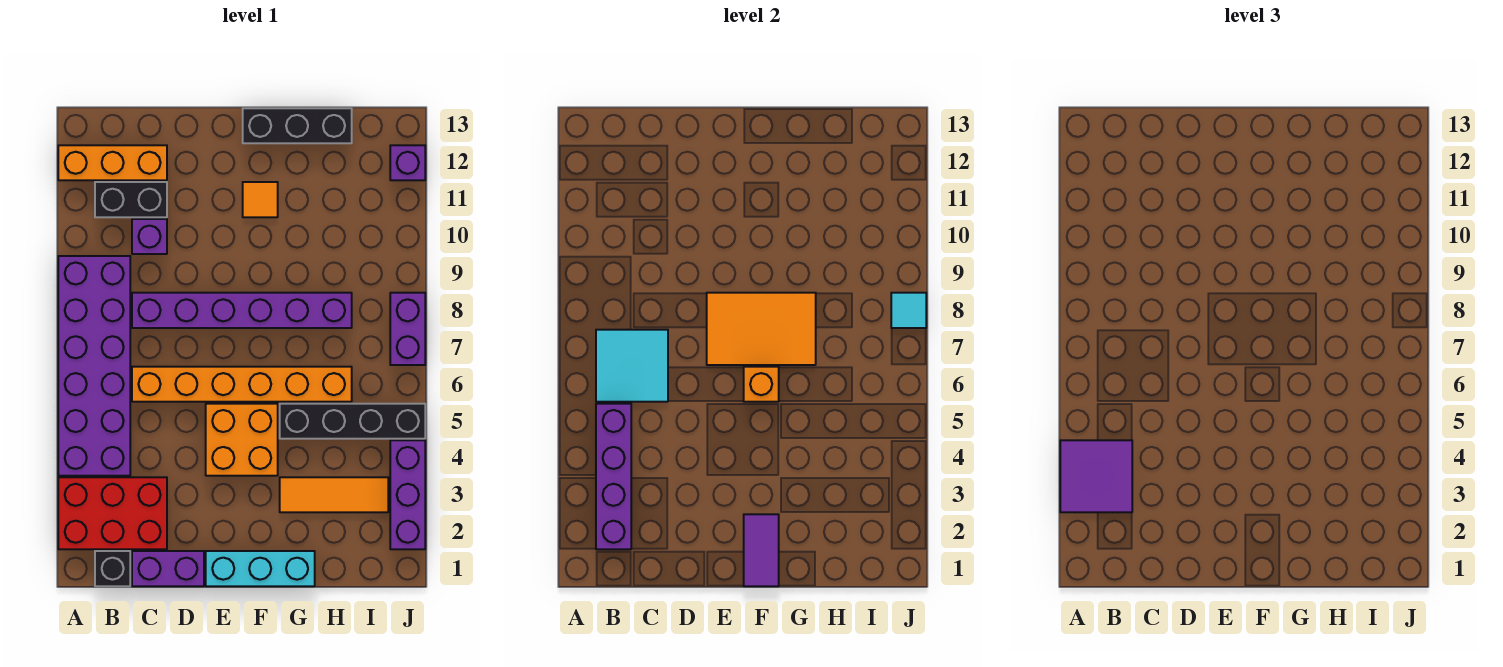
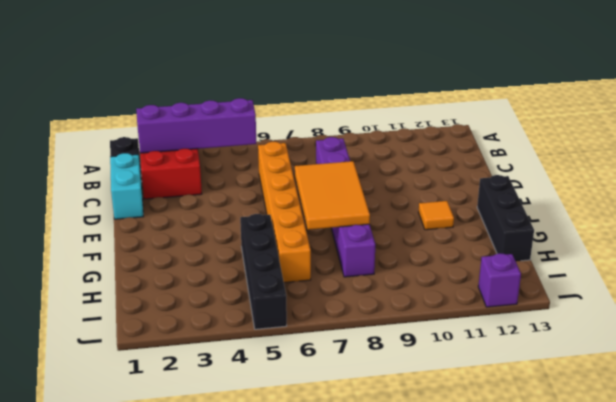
cyan 1x2 brick [110,153,143,219] -> purple 1x2 brick [132,551,204,586]
none -> purple 2x6 brick [58,256,130,476]
none -> orange 1x3 brick [58,145,167,180]
none -> black 1x2 brick [95,182,167,217]

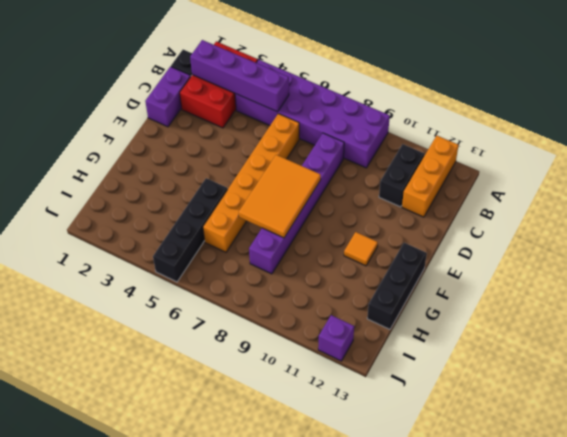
none -> purple 1x1 brick [132,219,167,254]
none -> cyan 1x3 brick [206,551,315,586]
none -> orange 2x2 brick [206,404,278,476]

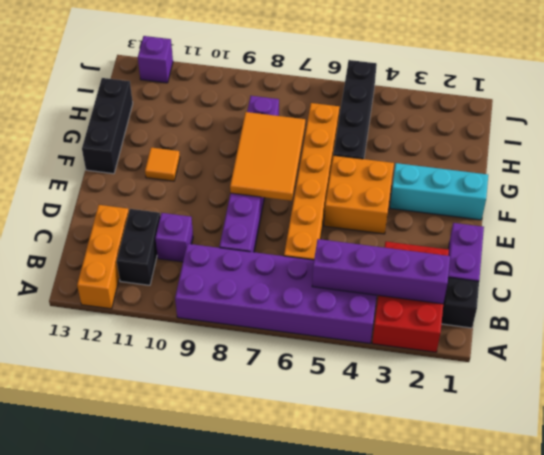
cyan 1x3 brick [390,163,488,220] -> cyan 1x3 brick turned to [206,551,315,586]
none -> orange 1x3 tile [280,477,388,512]
none -> purple 1x3 brick [390,440,425,549]
none -> purple 1x2 brick [390,293,425,365]

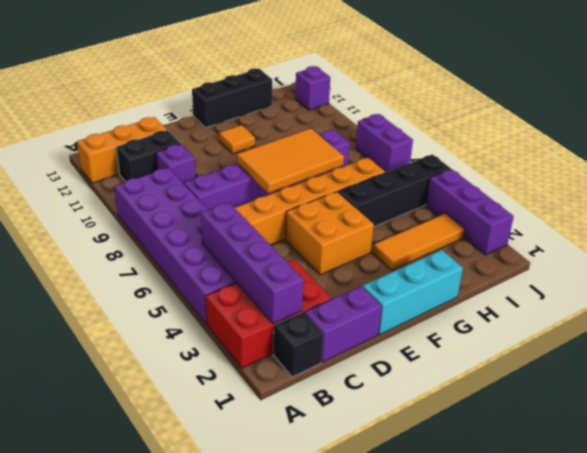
none -> cyan 2x2 tile [596,330,668,402]
none -> purple 1x2 tile [744,514,779,586]
none -> orange 1x1 brick [744,367,779,402]

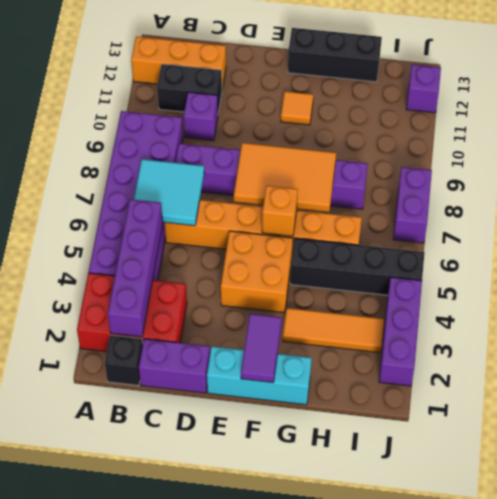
none -> cyan 1x1 tile [891,293,926,328]
none -> purple 2x2 tile [1060,440,1132,512]

